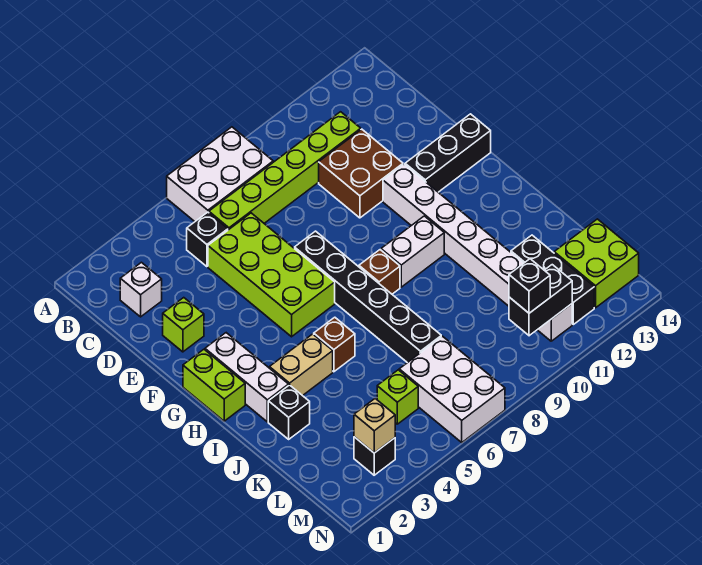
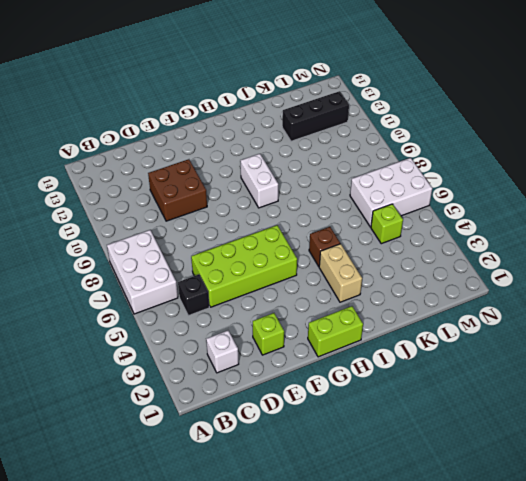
none -> lime 1x6 brick [209,112,361,230]
none -> black 1x6 brick [295,231,441,363]
none -> white 1x8 brick [383,164,572,341]

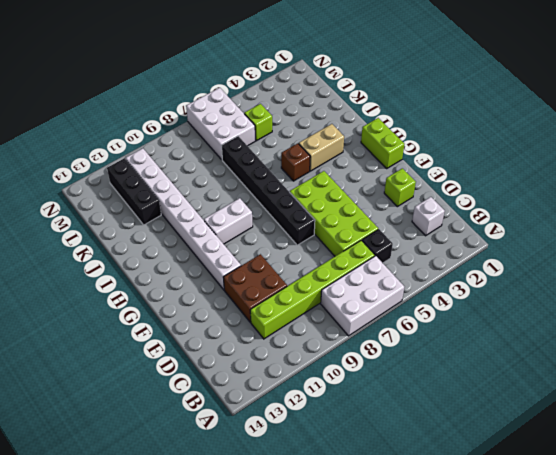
none -> black 1x3 brick [405,114,491,192]
none -> white 1x3 brick [205,333,289,422]
none -> brown 1x1 brick [359,250,400,294]

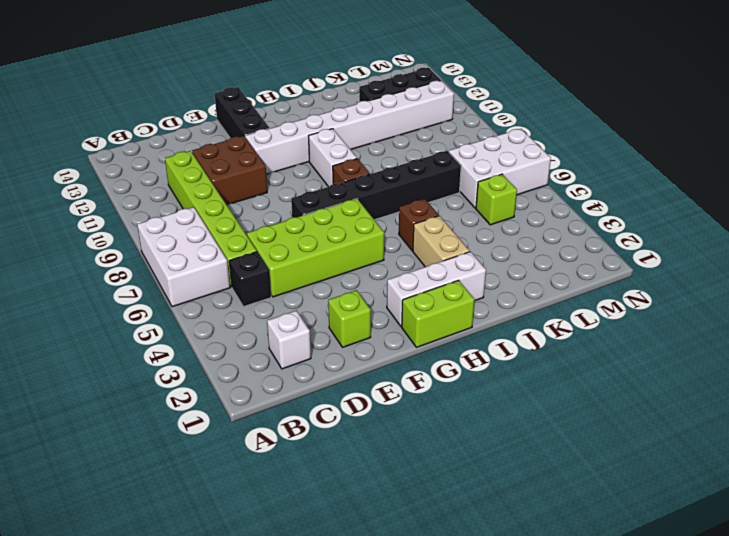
none -> black 1x1 brick [268,385,310,439]
none -> lime 2x2 brick [554,219,639,308]
none -> black 1x1 brick [354,437,395,475]

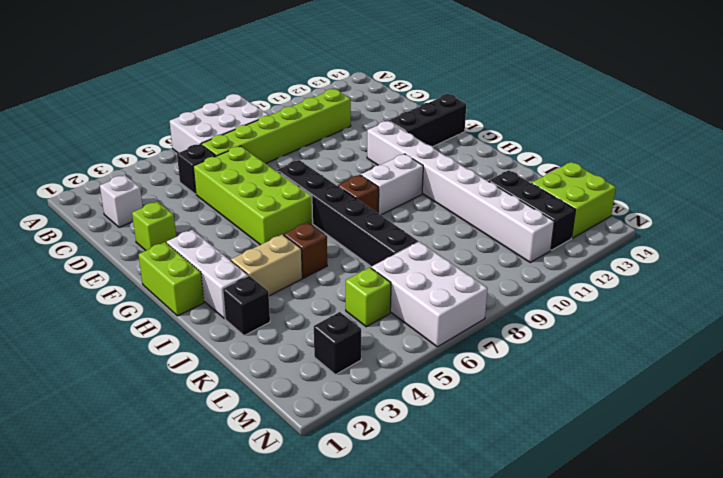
none -> brown 2x2 brick [319,129,403,218]
none -> tan 1x1 brick [354,399,395,453]
none -> black 1x2 brick [509,265,572,336]

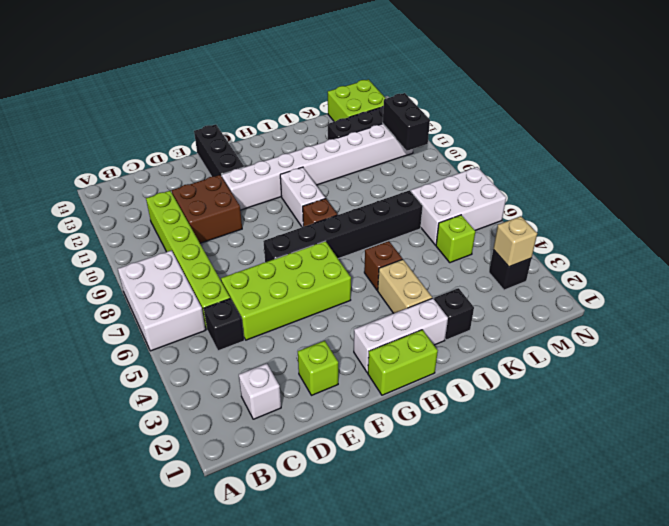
none -> black 1x1 brick [509,259,550,313]

